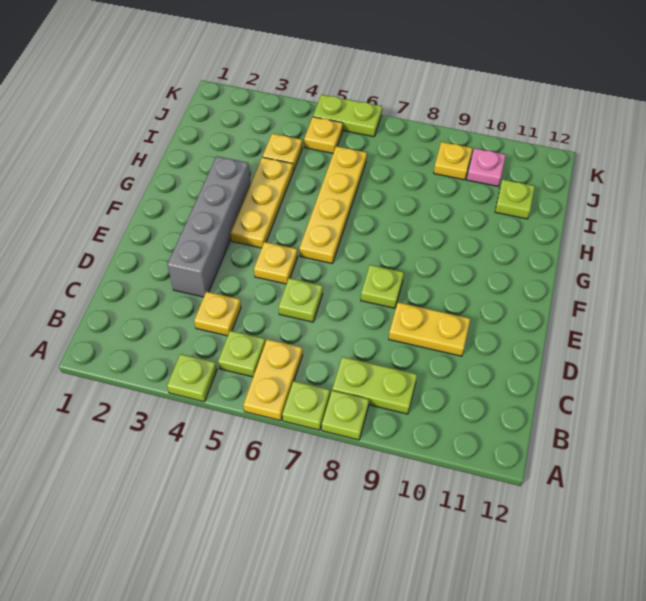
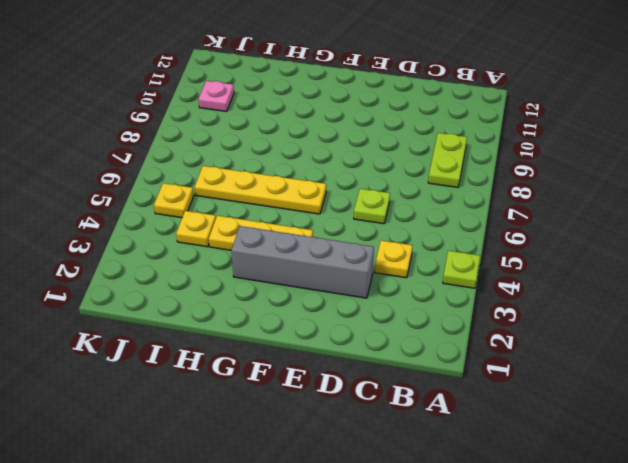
none -> yellow 1x2 plate [243,339,303,421]
none -> lime 1x1 plate [282,381,330,430]
none -> lime 1x1 plate [322,390,369,440]

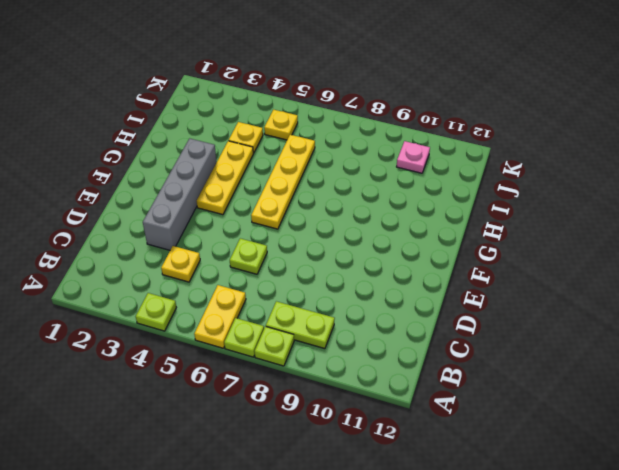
none -> lime 1x1 plate [218,331,265,377]
none -> yellow 1x2 plate [389,302,470,356]
none -> yellow 1x1 plate [254,242,298,284]

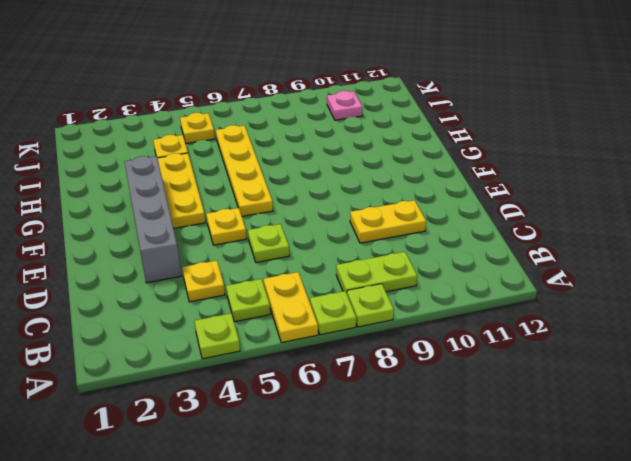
none -> lime 1x1 plate [361,265,404,308]
none -> lime 1x1 plate [495,179,535,219]
none -> yellow 1x1 plate [434,142,472,180]

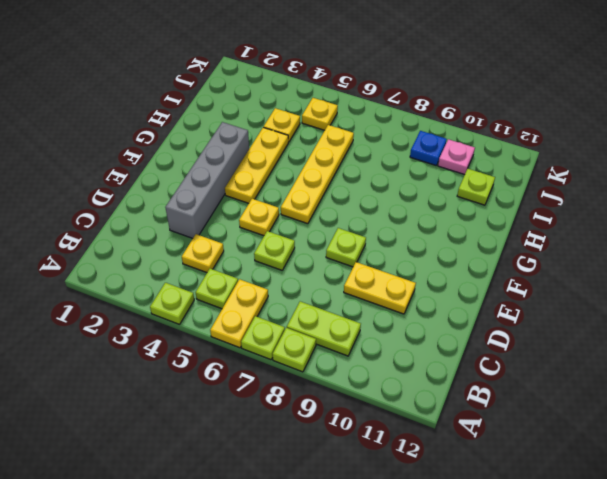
blue 1x1 plate [410,131,447,165] -> yellow 1x1 plate [434,142,472,180]
none -> lime 1x2 plate [313,95,382,137]

